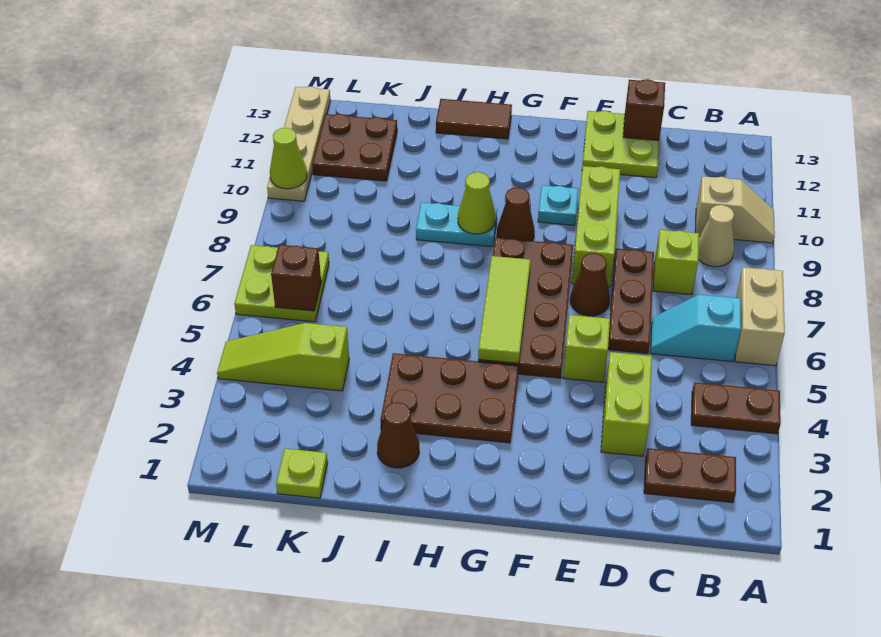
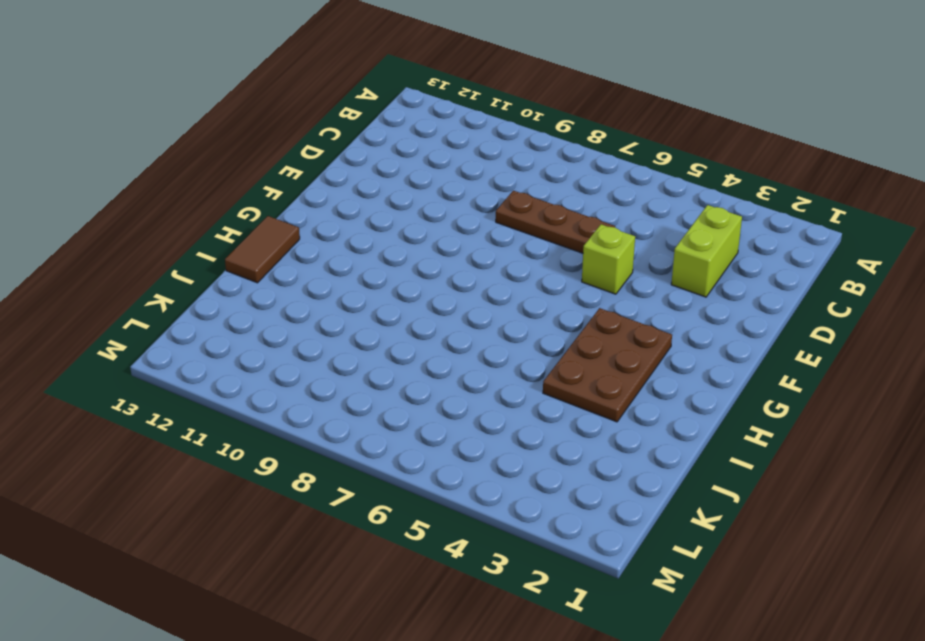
lime 1x2 brick [671,205,742,297] -> lime 1x2 brick turned to [601,352,652,456]
none -> brown 1x2 plate [691,382,781,434]
none -> tan 1x2 brick [735,267,785,366]
none -> tan 1x2 slope [695,176,775,243]
none -> brown 1x2 plate [644,448,736,503]

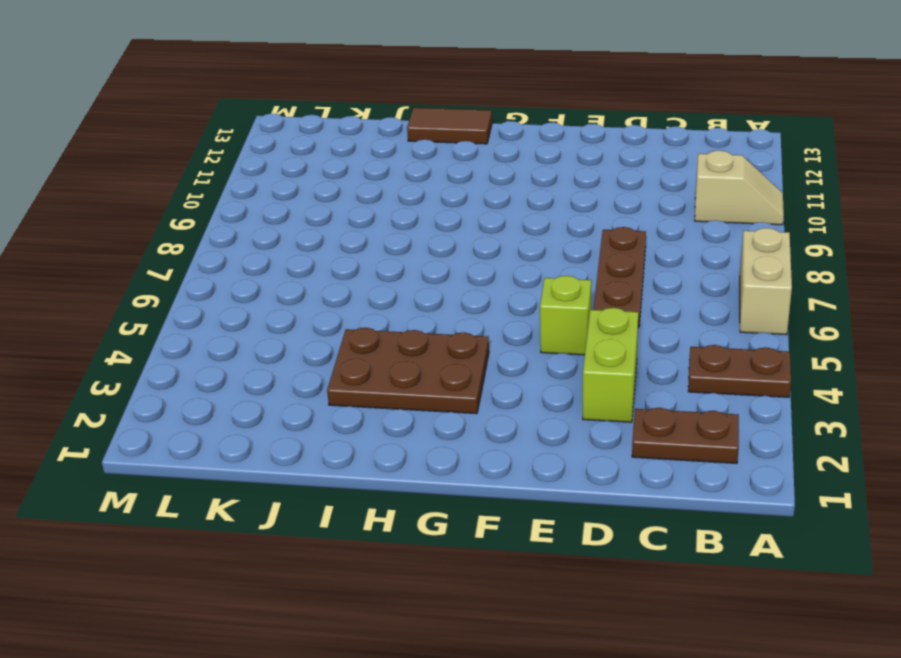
none -> cyan 1x2 slope [650,295,741,362]
none -> tan 1x1 cone [698,205,734,267]
none -> lime 1x1 brick [653,230,699,295]
none -> lime 2x2 plate [582,111,659,178]

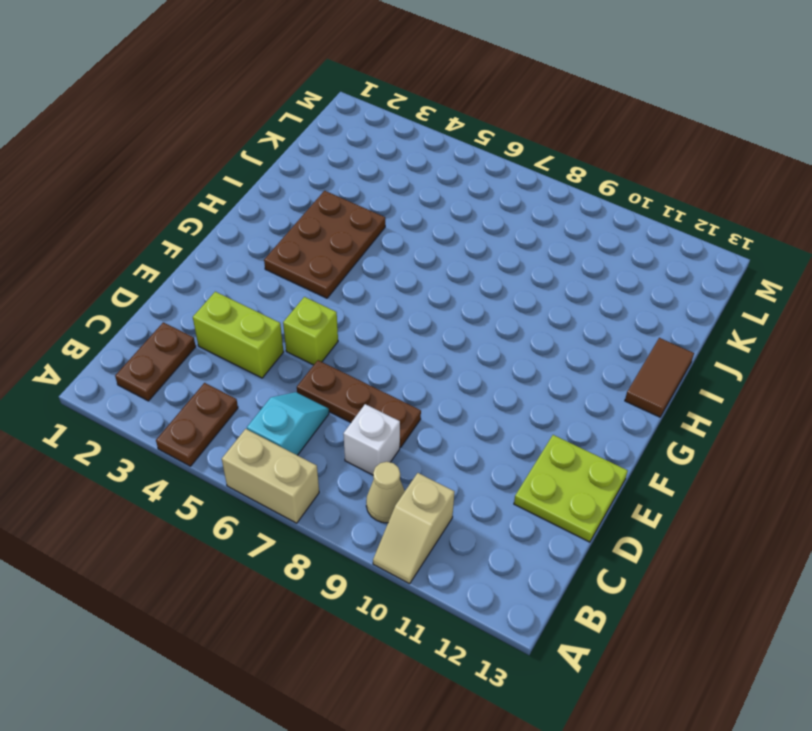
white 1x1 brick [343,404,400,475] -> lime 1x1 brick [653,230,699,295]
none -> brown 1x1 cone [570,253,610,316]
none -> lime 1x3 brick [572,166,620,287]
none -> brown 2x4 plate [478,238,573,378]
none -> cyan 1x1 plate [538,185,578,225]

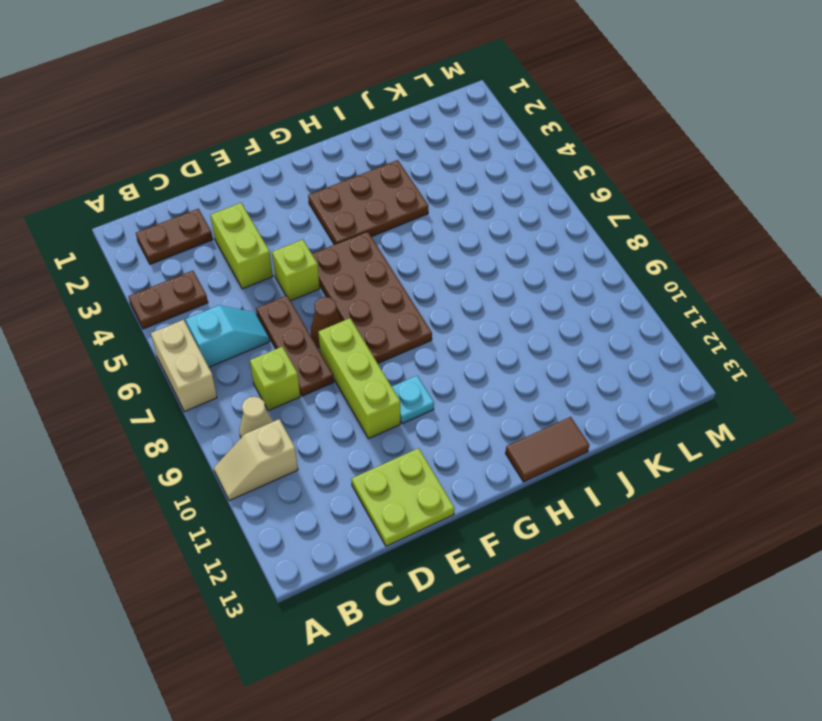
none -> brown 1x1 cone [497,187,535,241]
none -> cyan 1x2 plate [416,202,497,247]
none -> brown 1x1 cone [377,402,419,468]
none -> lime 1x1 plate [276,449,328,498]

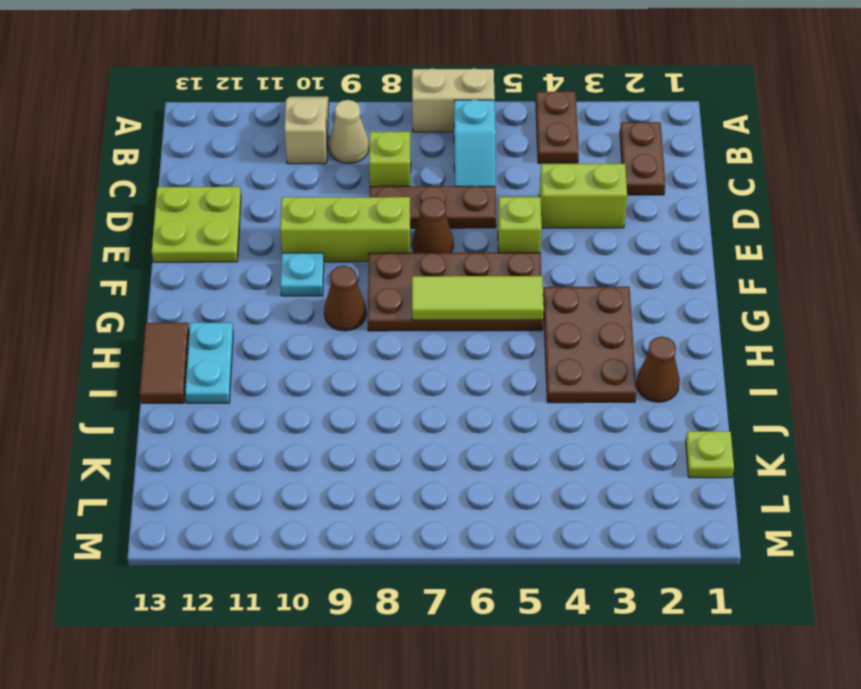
cyan 1x2 plate [185,323,233,403] -> cyan 1x2 plate moved to [416,202,497,247]
none -> lime 1x3 slope [217,323,349,391]
none -> brown 2x2 plate [312,114,397,181]
none -> lime 2x2 plate [234,245,329,322]
none -> tan 1x4 plate [267,86,330,201]

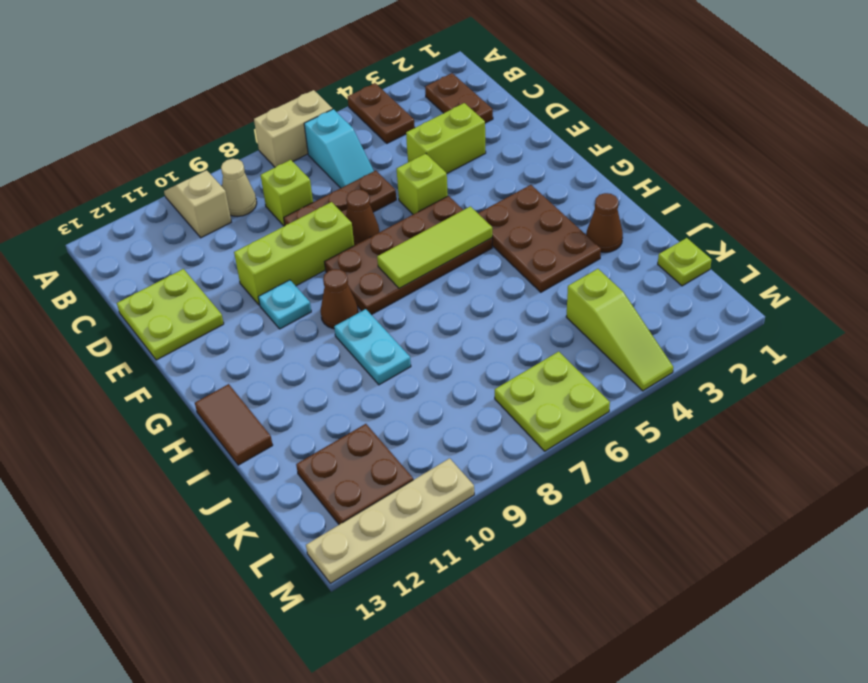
none -> brown 1x1 brick [623,79,665,141]
none -> lime 1x1 cone [458,172,496,234]
none -> brown 1x1 brick [271,245,321,311]
none -> lime 1x1 cone [270,128,307,189]

